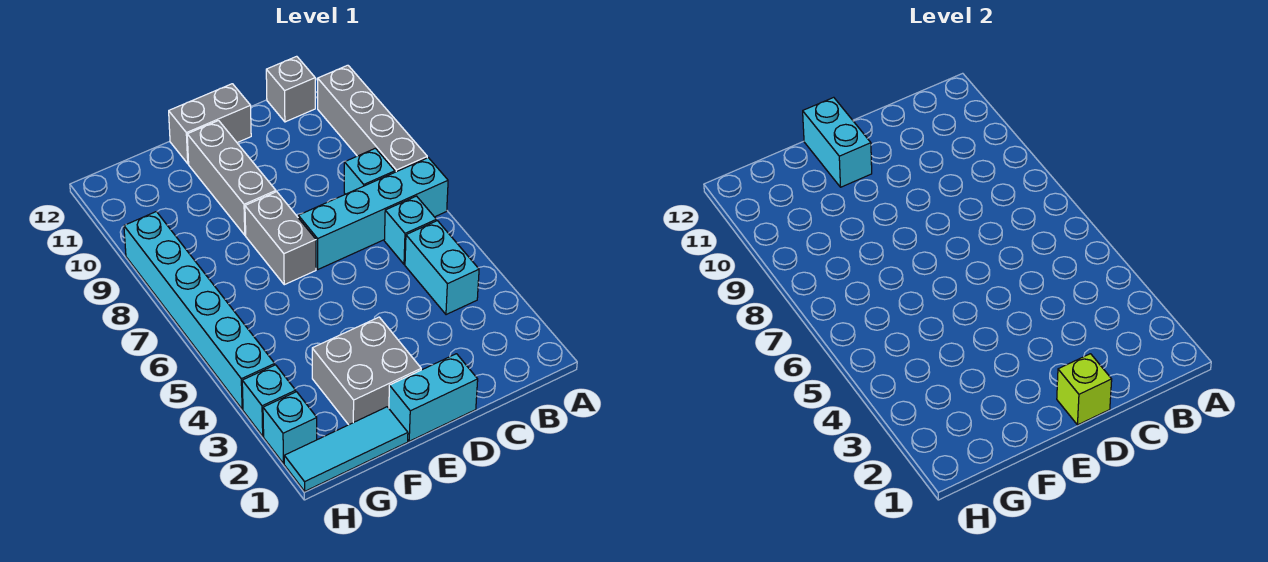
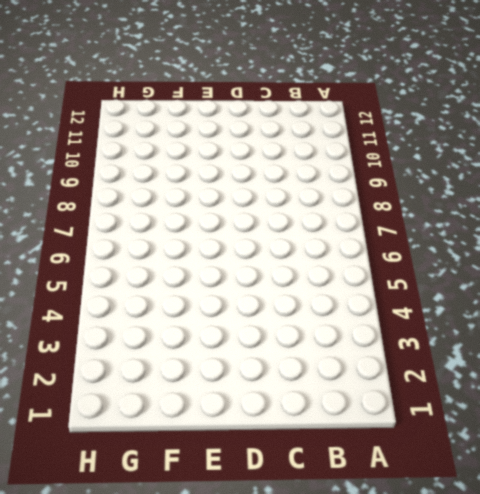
none -> cyan 1x4 brick [298,158,448,269]
none -> grey 1x4 brick [318,65,427,172]
none -> cyan 1x2 brick [405,221,479,315]

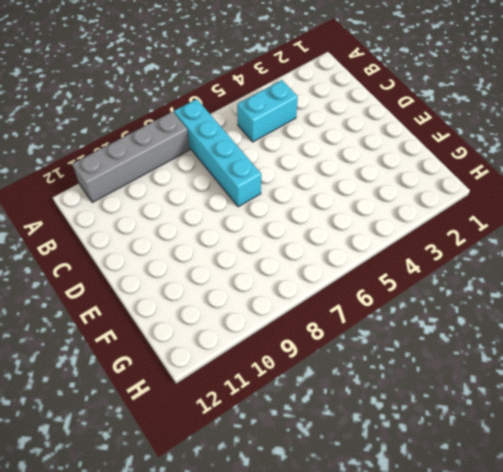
none -> cyan 1x1 brick [384,196,436,264]
none -> cyan 1x1 brick [344,148,395,194]
none -> grey 1x1 brick [266,56,315,122]

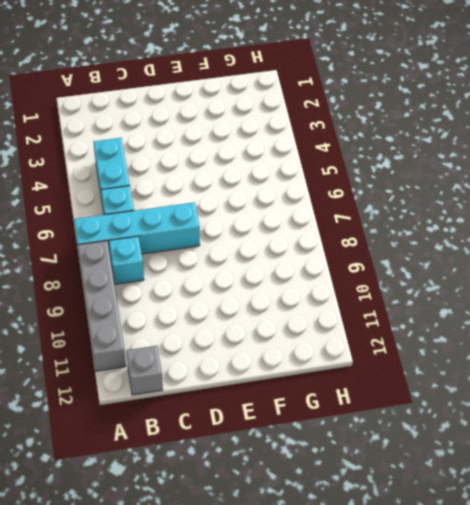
none -> cyan 1x2 brick [389,354,478,441]
none -> grey 1x2 brick [169,84,251,164]
none -> grey 2x2 brick [312,317,421,425]

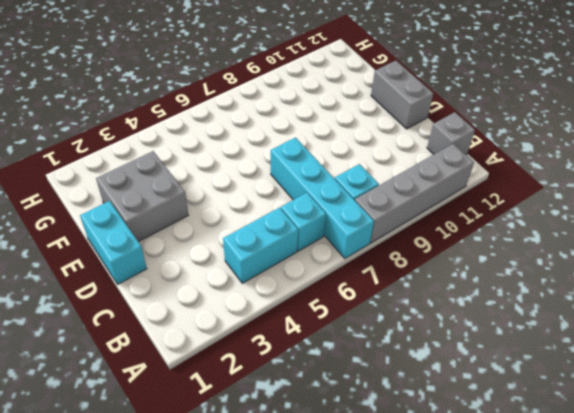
none -> grey 1x2 brick [245,192,316,285]
none -> grey 1x3 brick [187,121,276,235]
none -> cyan 1x3 tile [284,407,408,491]

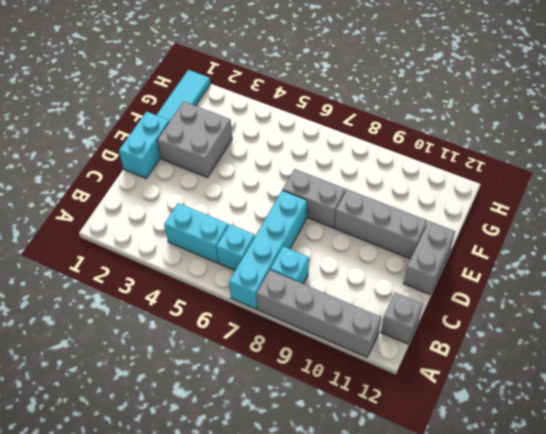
none -> cyan 1x1 brick [263,392,317,464]
none -> cyan 1x1 brick [242,365,296,436]
none -> cyan 1x6 brick [124,212,275,409]

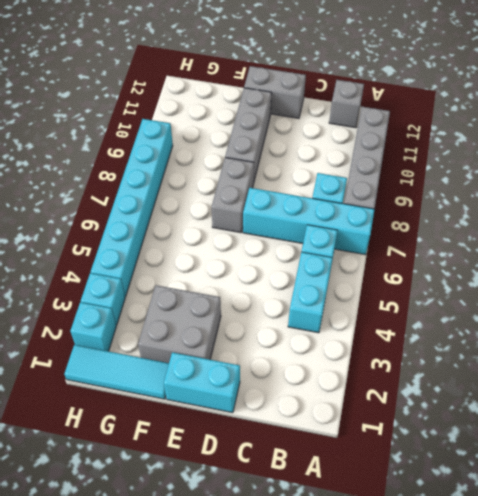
none -> lime 1x1 brick [1057,354,1112,425]
none -> cyan 1x2 brick [803,97,872,187]

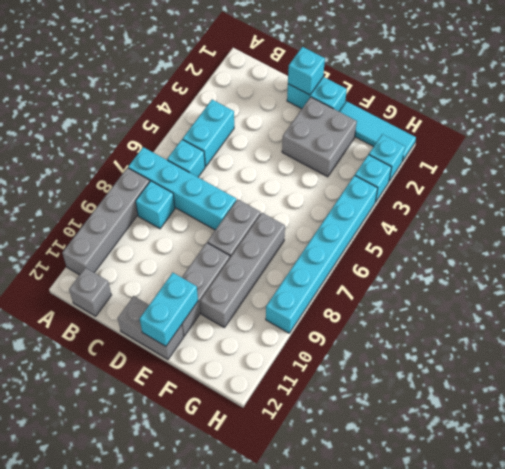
cyan 1x1 brick [288,47,325,95] -> lime 1x1 brick [1057,354,1112,425]
grey 1x4 brick [200,213,285,328] -> none

